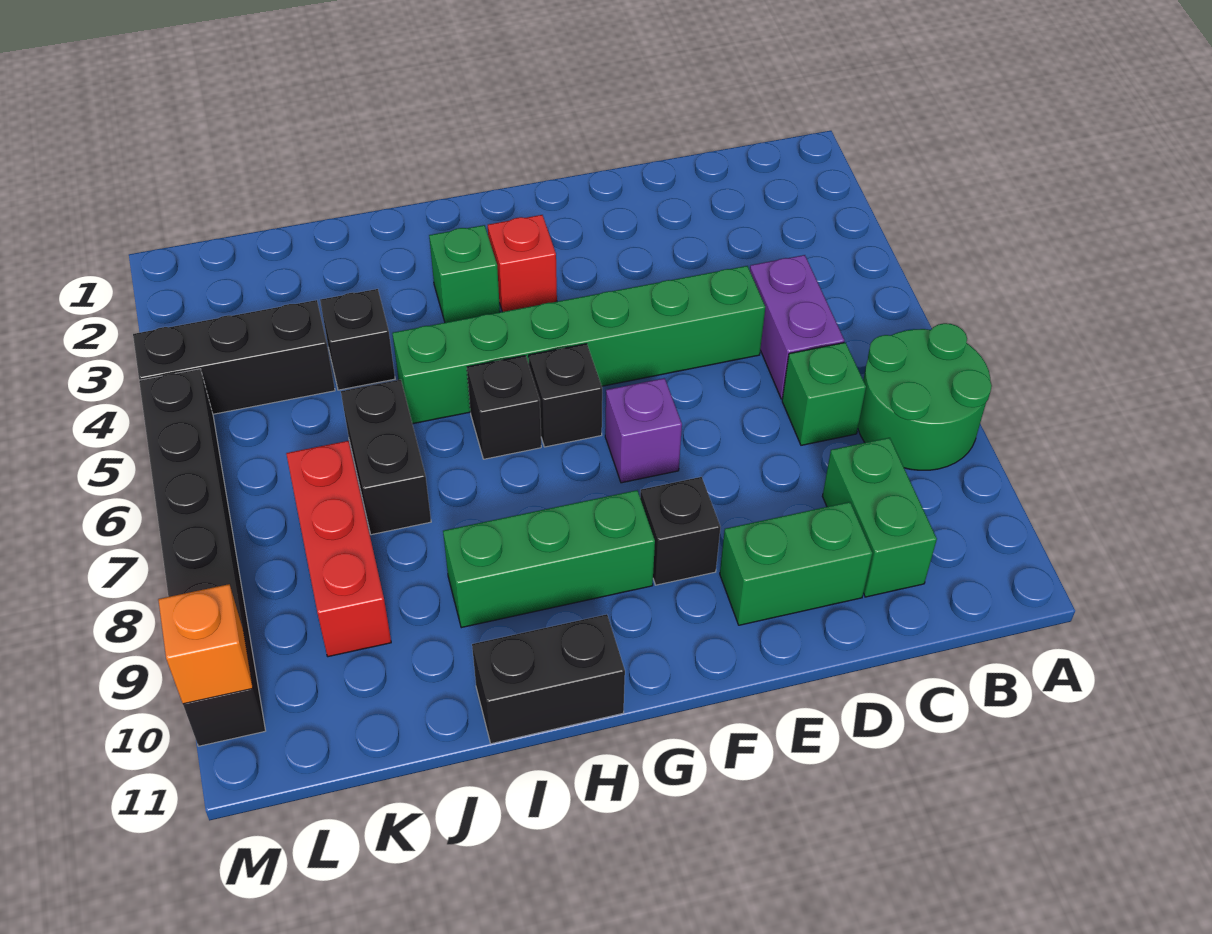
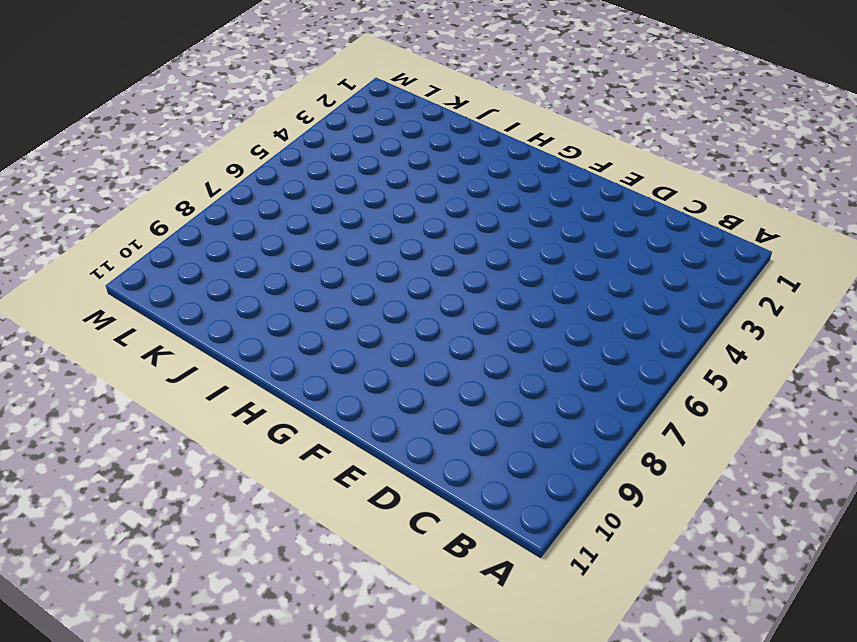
none -> green 2x2 round brick [858,323,992,470]
none -> purple 1x2 brick [750,255,844,399]
none -> green 1x1 brick [782,342,866,445]

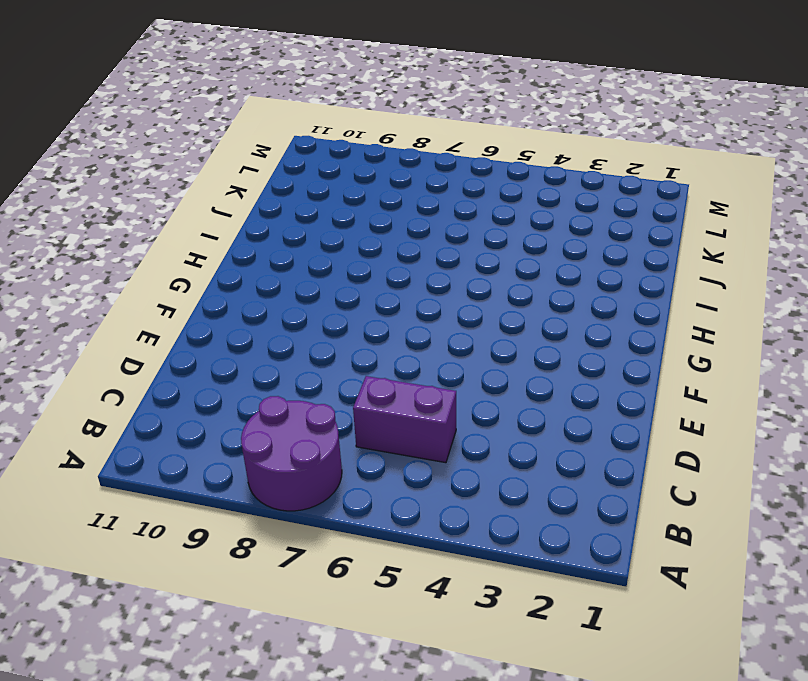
purple 2x2 round brick [241,396,342,511] -> green 2x2 round brick [858,323,992,470]
none -> green 1x1 brick [782,342,866,445]
none -> green 1x2 brick [822,438,937,597]
none -> green 1x6 brick [392,266,765,424]

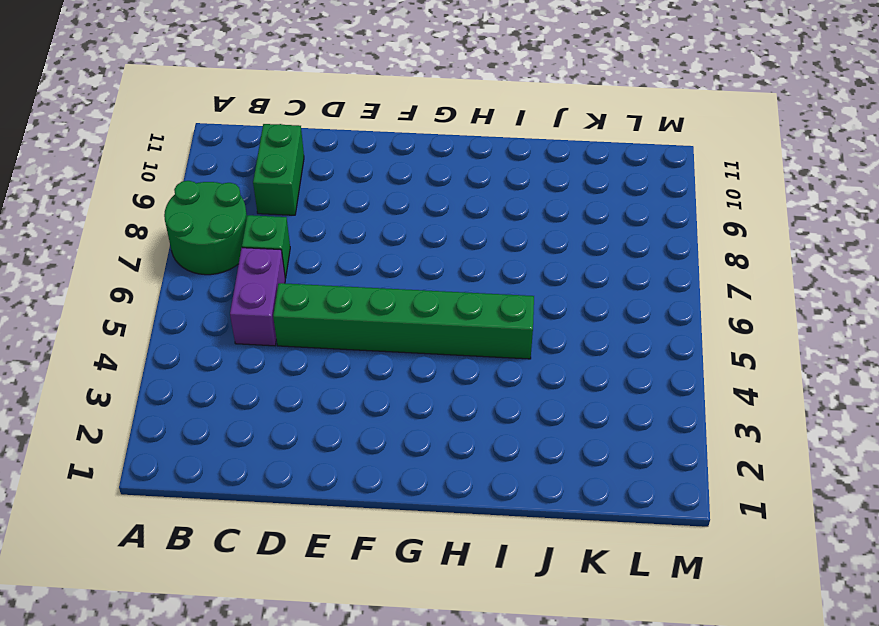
none -> green 1x2 brick [720,502,872,625]
none -> purple 1x1 brick [605,378,682,483]
none -> black 1x1 brick [640,477,720,585]

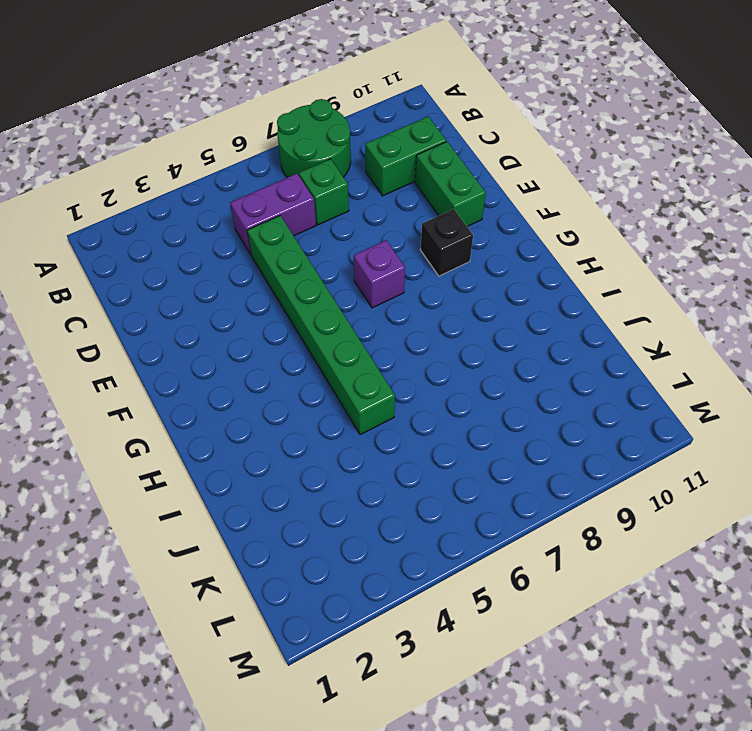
none -> red 1x1 brick [488,215,557,312]
none -> black 1x1 brick [529,344,602,447]
none -> green 1x3 brick [443,490,655,628]

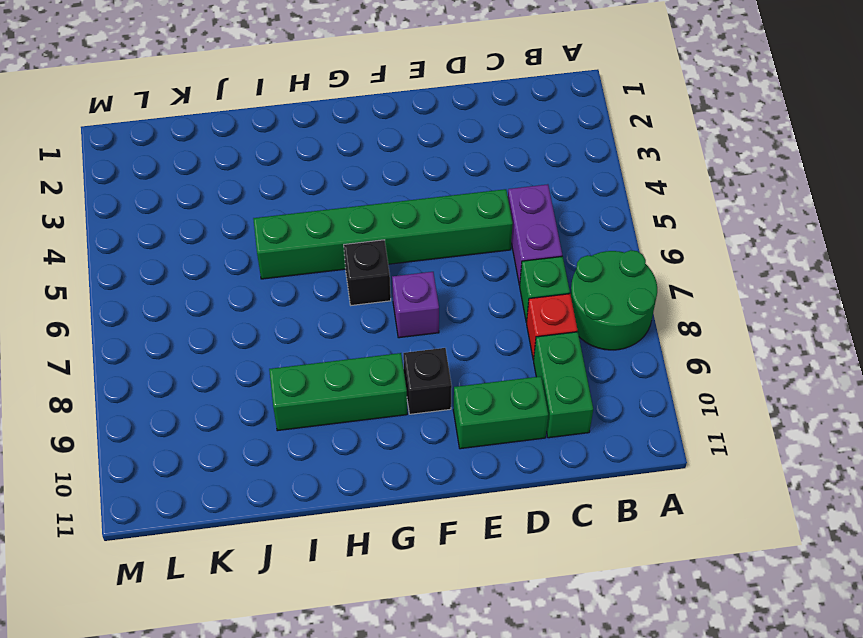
red 1x1 brick [527,294,577,360] -> red 1x1 brick moved to [488,215,557,312]
none -> green 1x1 brick [429,225,500,323]
none -> black 1x1 brick [467,356,541,459]
none -> black 1x2 brick [472,614,625,744]

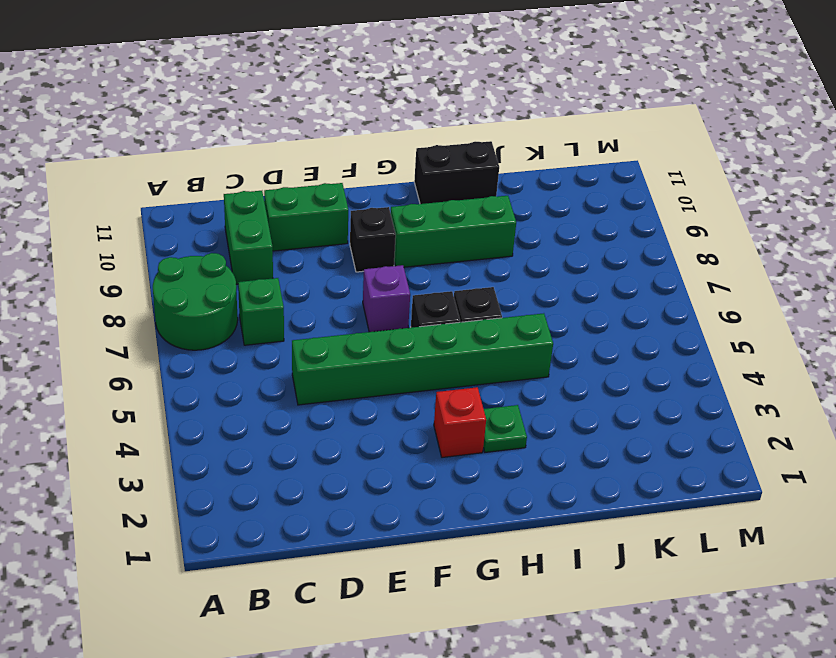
green 1x1 plate [483,405,527,452] -> green 1x1 brick [429,225,500,323]
none -> purple 1x2 brick [750,255,844,399]
none -> black 1x1 brick [320,289,395,390]
none -> black 1x2 brick [341,380,431,535]

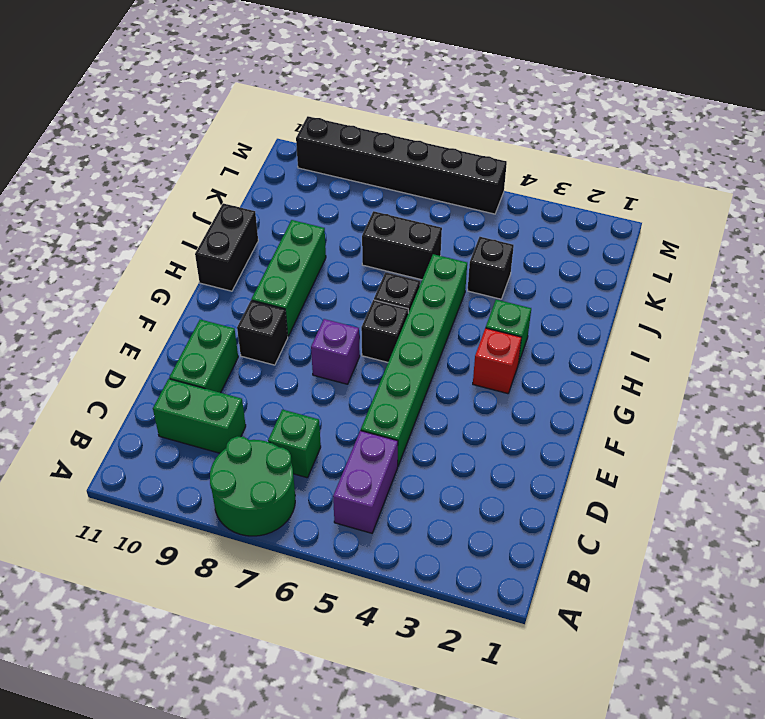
purple 1x2 brick [333,431,398,533] -> purple 1x2 brick turned to [750,255,844,399]
none -> black 1x3 brick [133,300,335,414]
none -> red 1x3 brick [286,441,391,657]
none -> orange 1x1 brick [158,584,253,704]

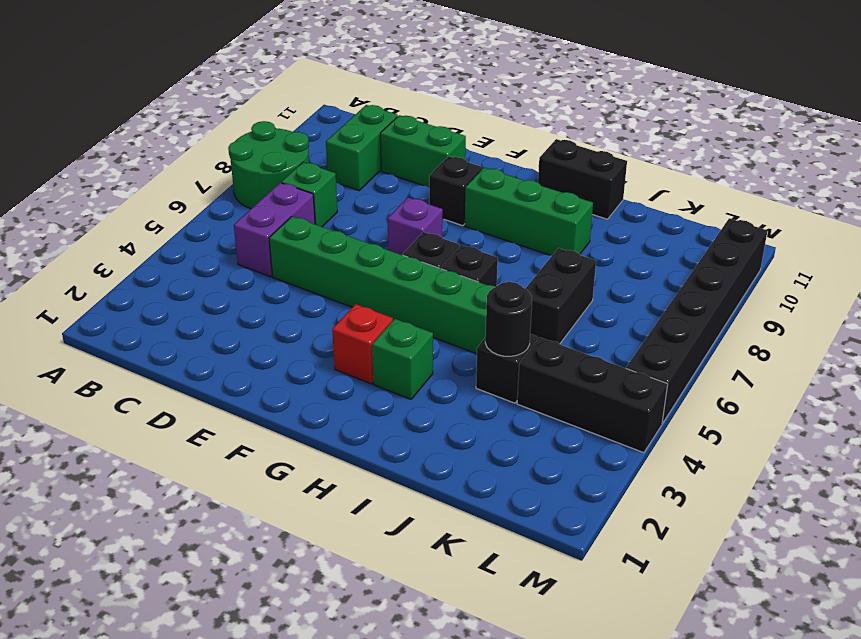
black 1x1 round brick [485,282,532,356] -> none
none -> red 1x3 brick [286,441,391,657]
none -> orange 1x1 brick [158,584,253,704]

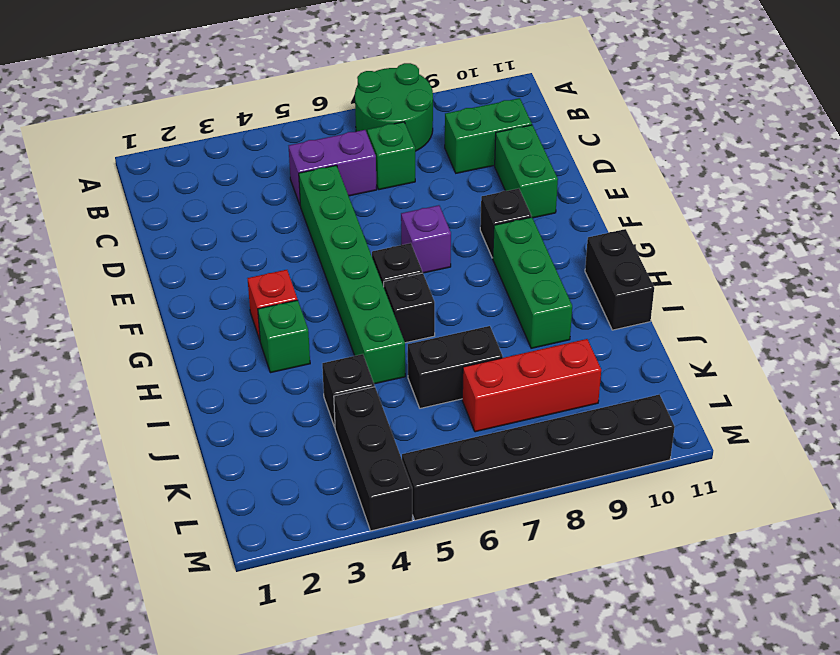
none -> orange 1x1 brick [158,584,253,704]

